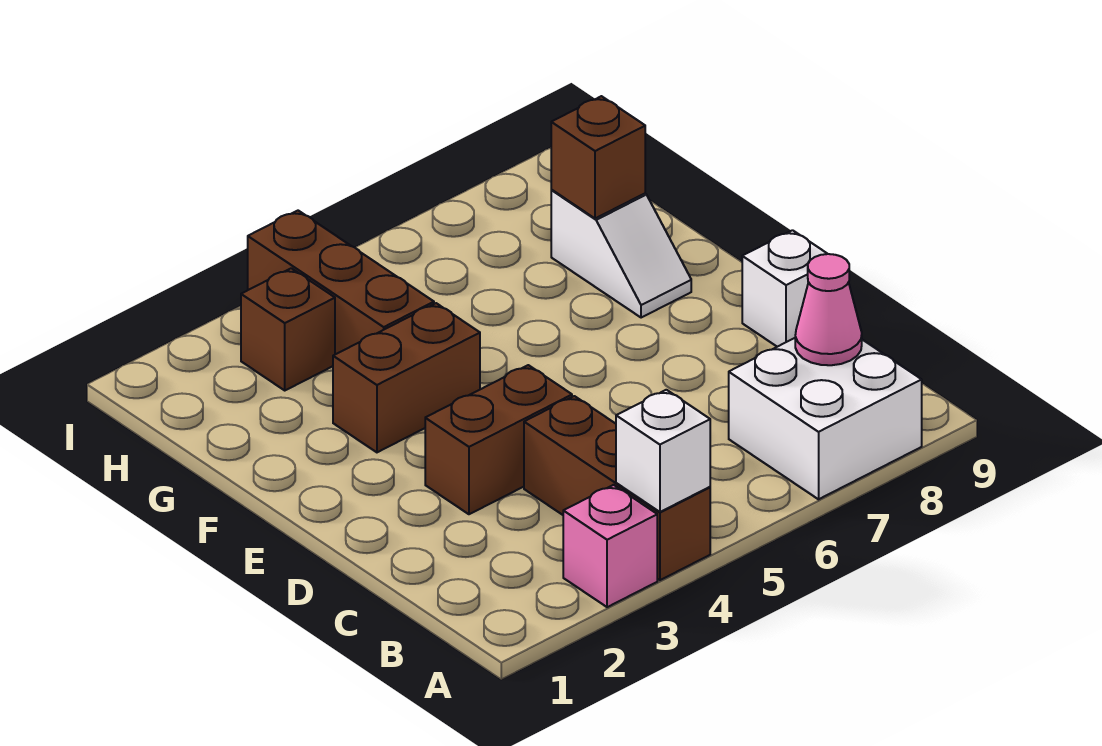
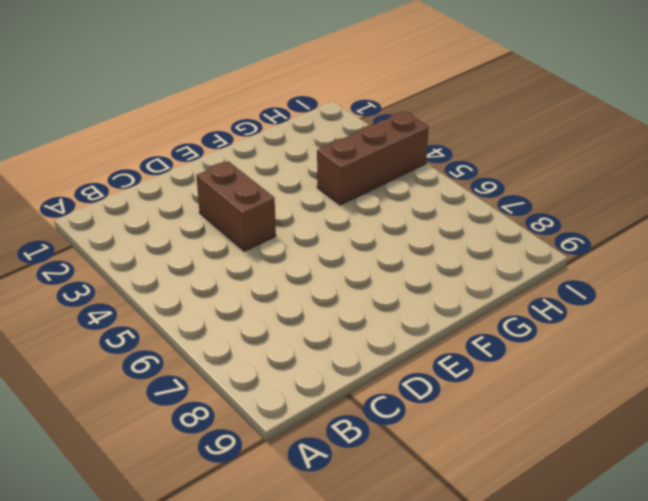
none -> pink 1x1 brick [563,485,657,607]
none -> brown 1x3 brick [524,396,710,580]
none -> white 2x2 brick [729,338,922,499]

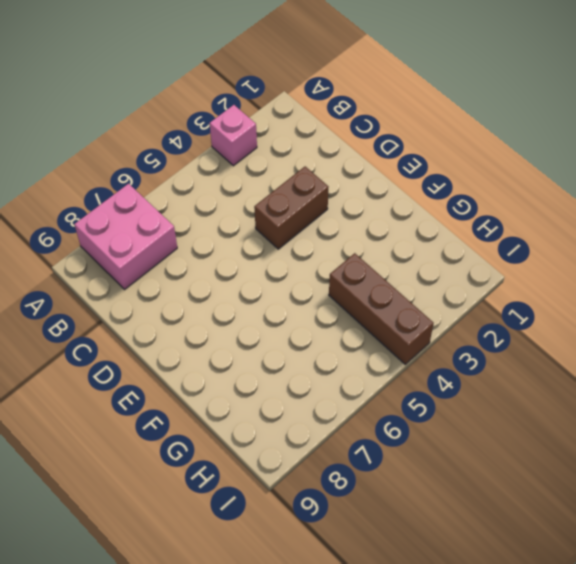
pink 2x2 brick [75,184,177,289] -> white 2x2 brick [729,338,922,499]
none -> brown 1x3 brick [524,396,710,580]
none -> white 1x1 brick [742,230,827,347]
none -> brown 1x2 brick [333,303,480,452]

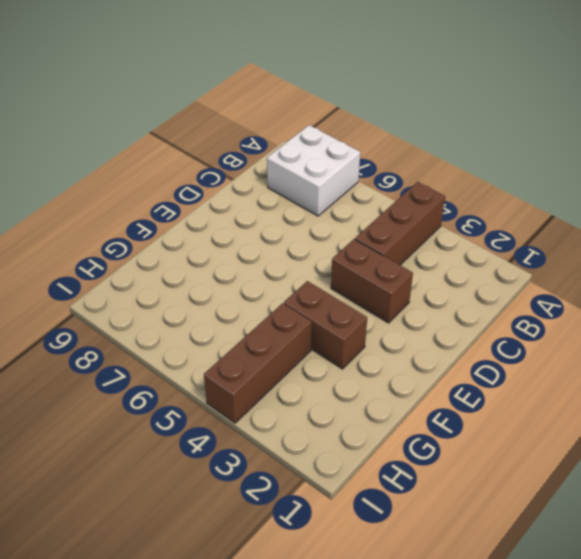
none -> pink 1x1 brick [563,485,657,607]
none -> white 1x1 brick [742,230,827,347]
none -> white 1x2 slope [551,190,691,318]

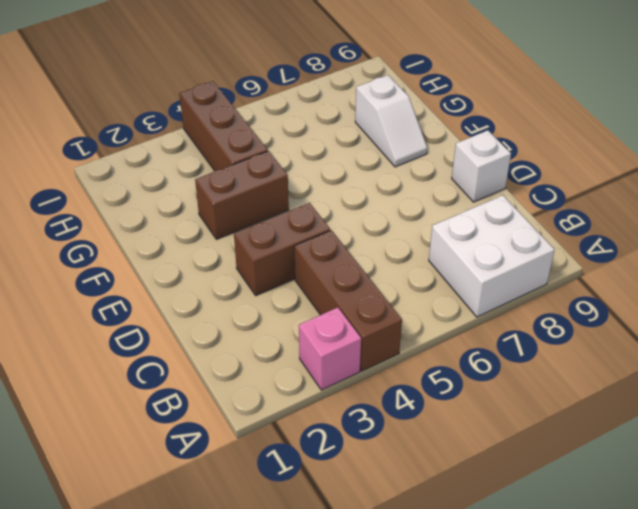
none -> brown 1x1 brick [241,268,335,390]
none -> white 1x1 brick [616,390,710,512]
none -> pink 1x1 cone [795,254,862,365]

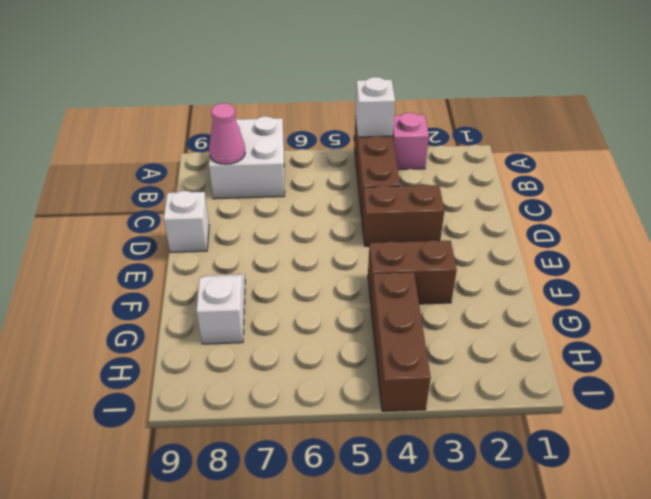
none -> brown 1x1 brick [241,268,335,390]
none -> brown 1x1 brick [551,96,645,219]

